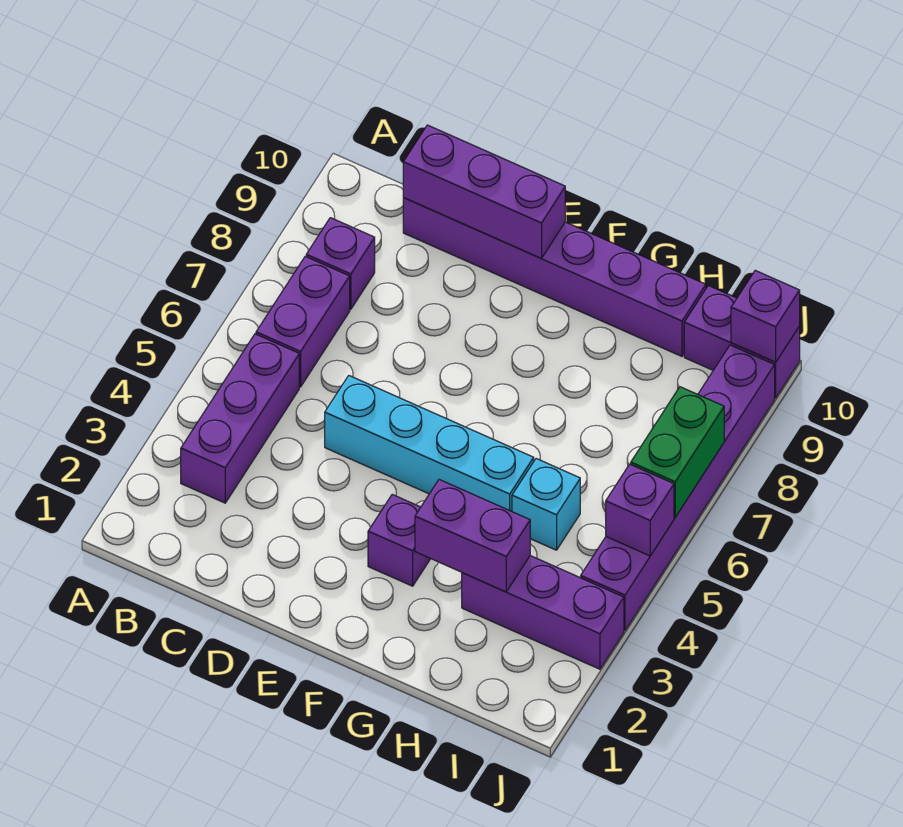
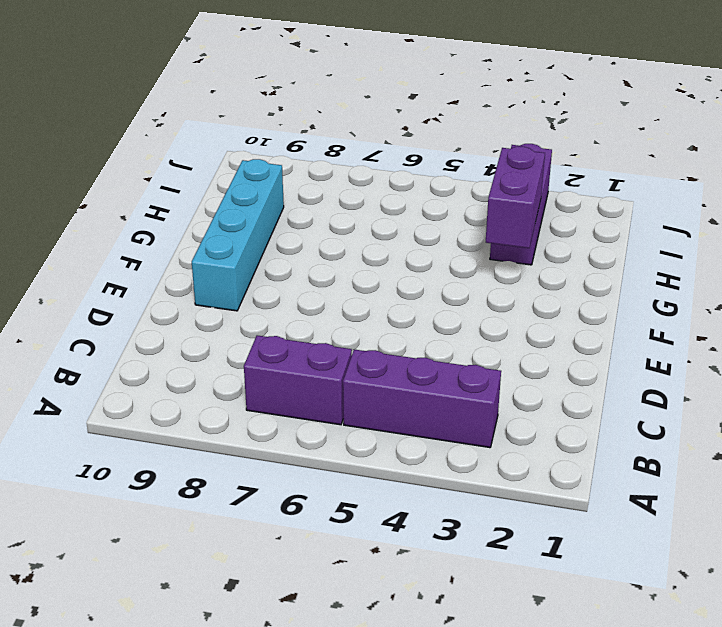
cyan 1x4 brick [192,159,284,311] -> cyan 1x4 brick moved to [325,376,534,511]
none -> purple 1x1 brick [306,218,375,309]
none -> purple 1x6 brick [403,198,706,356]
none -> purple 1x1 brick [368,494,431,586]

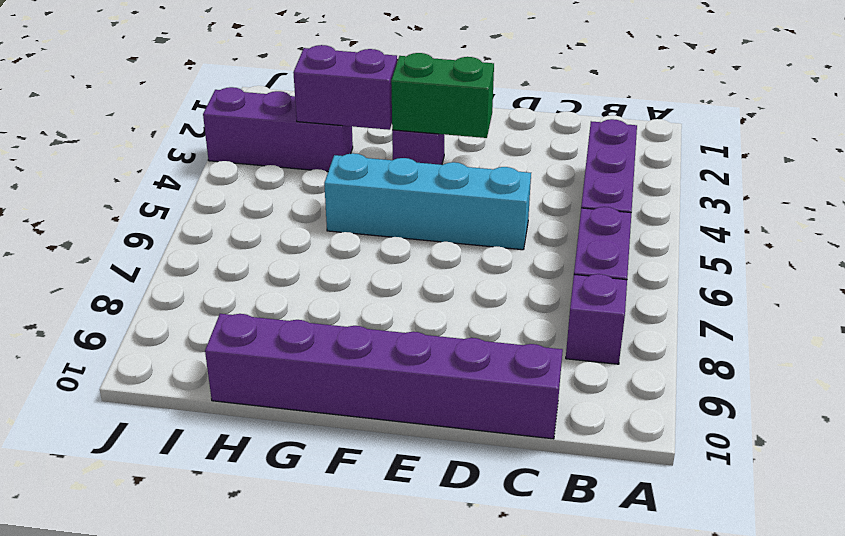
green 1x2 brick [391,53,494,138] -> green 1x2 brick turned to [631,387,724,517]
none -> cyan 1x1 brick [512,459,580,550]
none -> purple 1x2 brick [684,285,800,398]
none -> purple 1x6 brick [581,345,775,630]

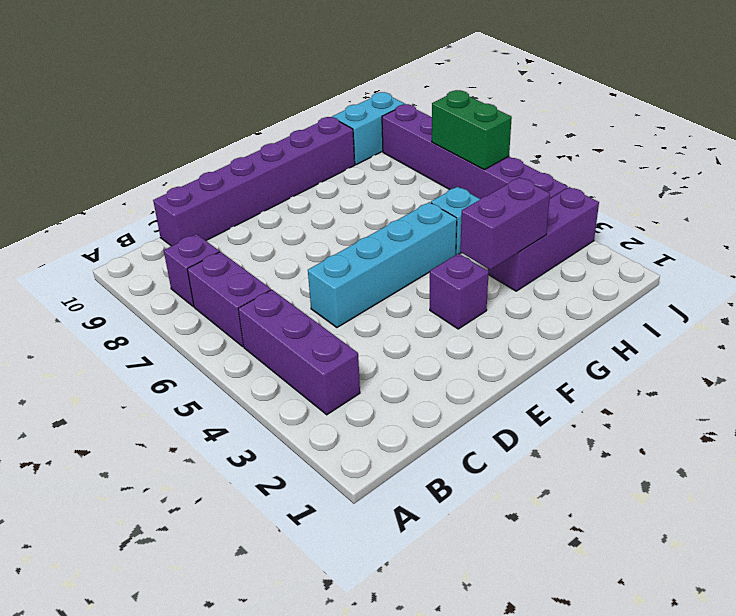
cyan 1x2 brick [332,92,405,165] -> purple 1x2 brick [684,285,800,398]
none -> purple 1x3 brick [403,125,565,258]
none -> purple 1x1 brick [606,464,674,556]
none -> purple 1x1 brick [731,270,800,362]

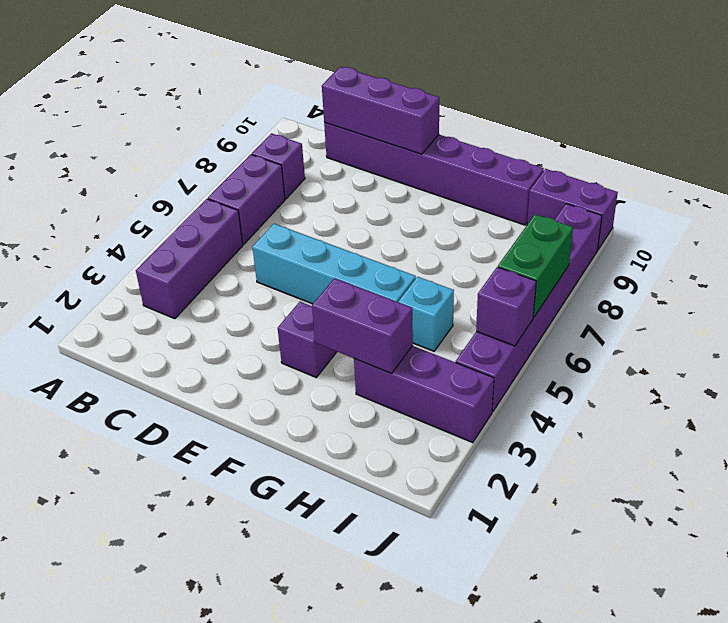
none -> purple 1x1 brick [731,270,800,362]

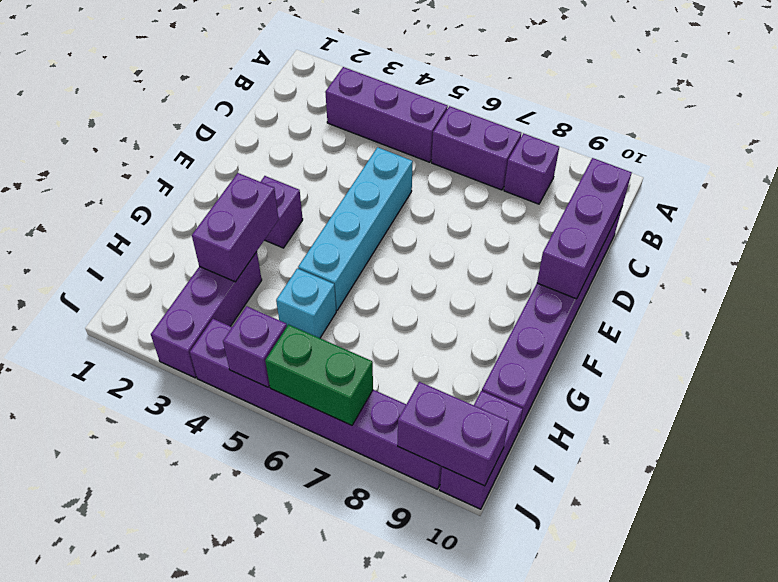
purple 1x2 brick [398,382,509,486] -> purple 1x1 brick [731,270,800,362]

